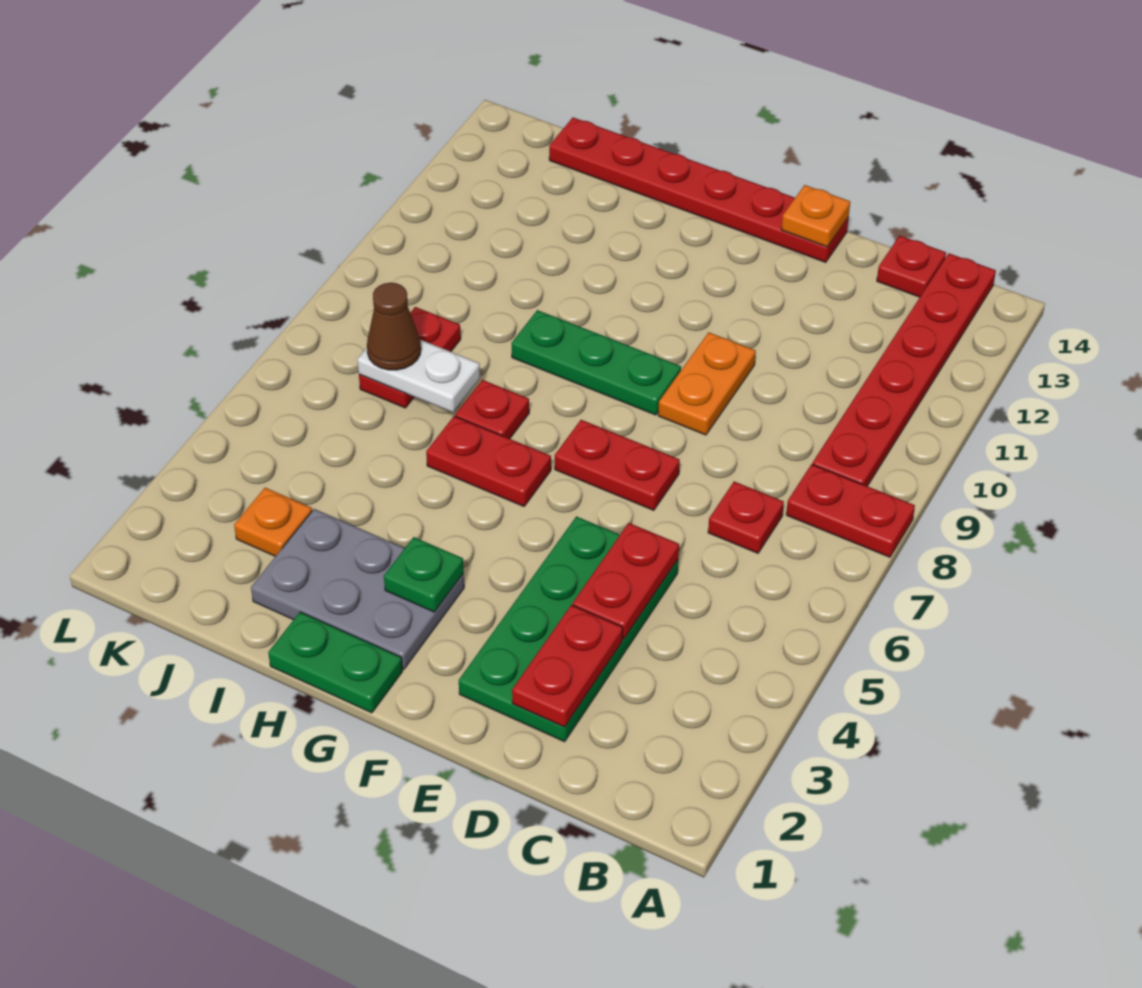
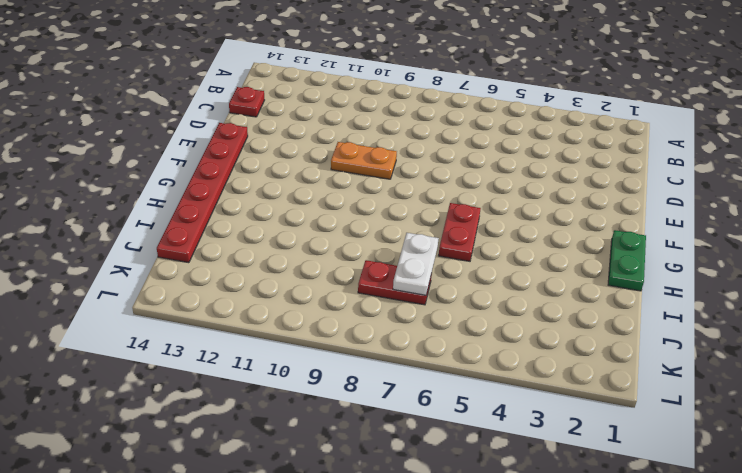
none -> red 1x2 plate [786,464,915,557]
none -> red 1x6 plate [812,254,996,486]
none -> red 1x1 plate [708,482,784,553]

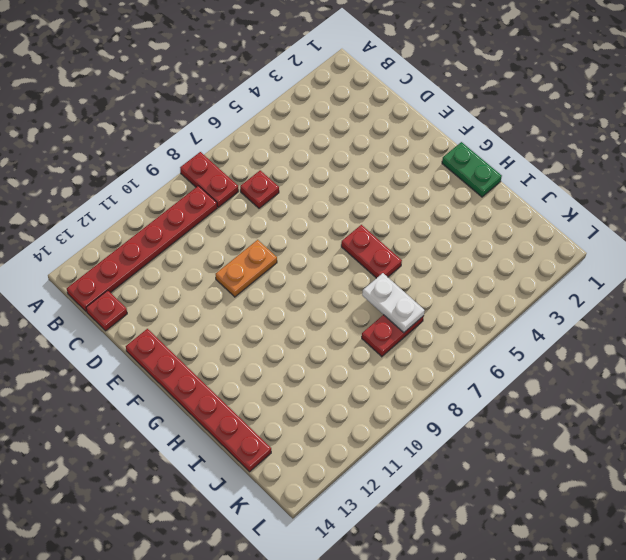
none -> green 2x4 plate [459,516,678,742]
none -> red 1x2 plate [555,420,680,510]
none -> green 1x3 plate [512,310,681,415]

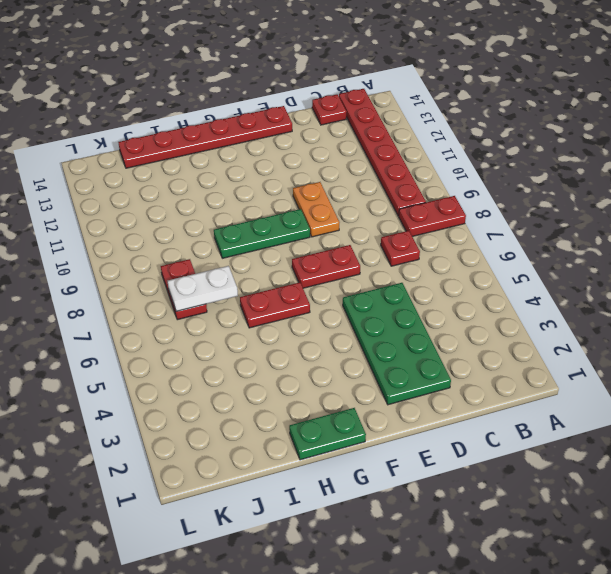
none -> grey 2x3 plate [251,509,464,669]
none -> red 1x1 plate [455,380,529,439]
none -> orange 1x1 plate [234,488,312,556]

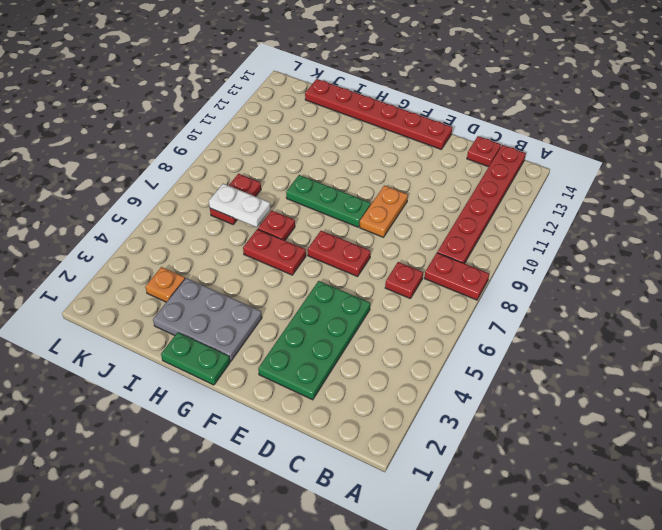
none -> red 1x2 plate [512,605,623,727]
none -> red 1x2 plate [573,523,679,639]
none -> orange 1x1 plate [782,185,850,247]

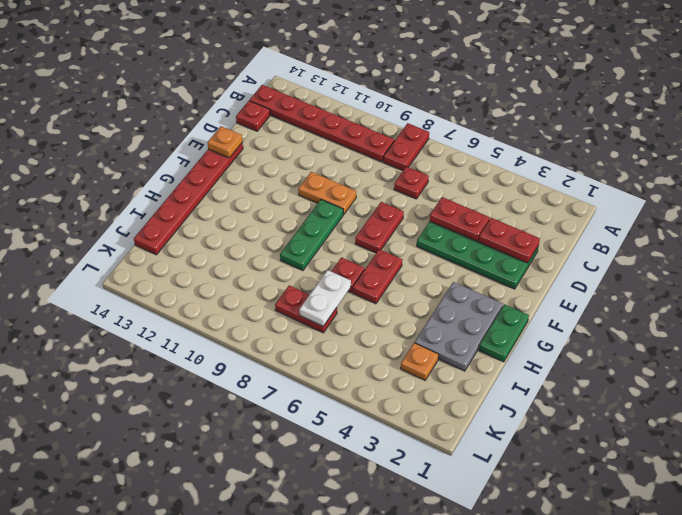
none -> green 1x1 plate [384,537,464,612]
none -> brown 1x1 cone [367,283,421,370]

